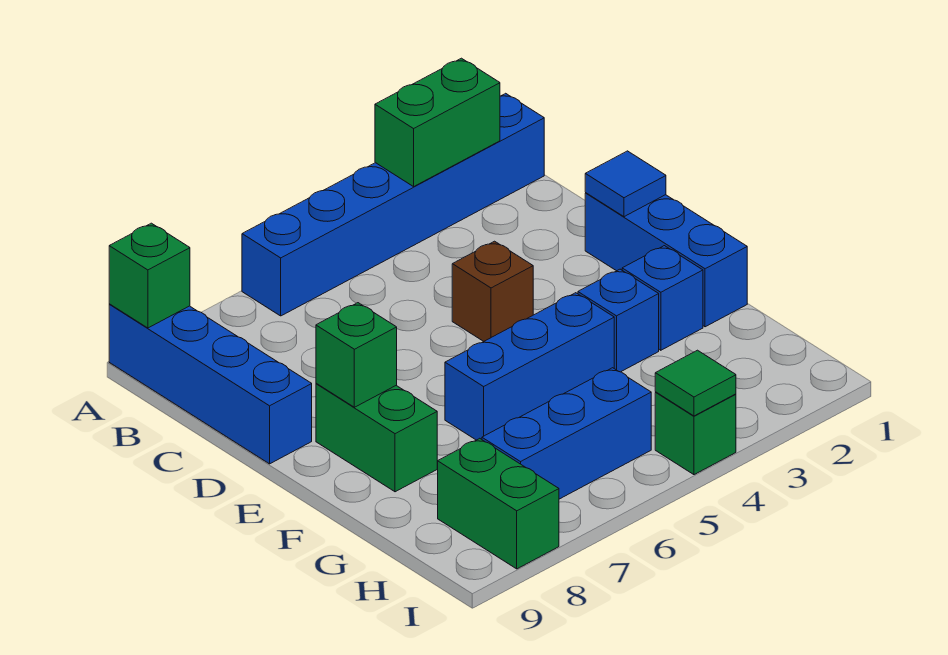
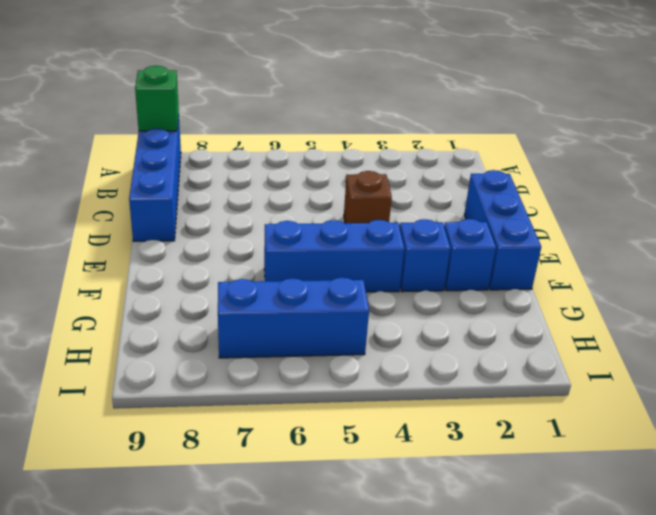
none -> blue 1x6 brick [242,93,544,316]
none -> green 1x2 brick [316,383,437,492]
none -> green 1x2 brick [438,438,559,569]

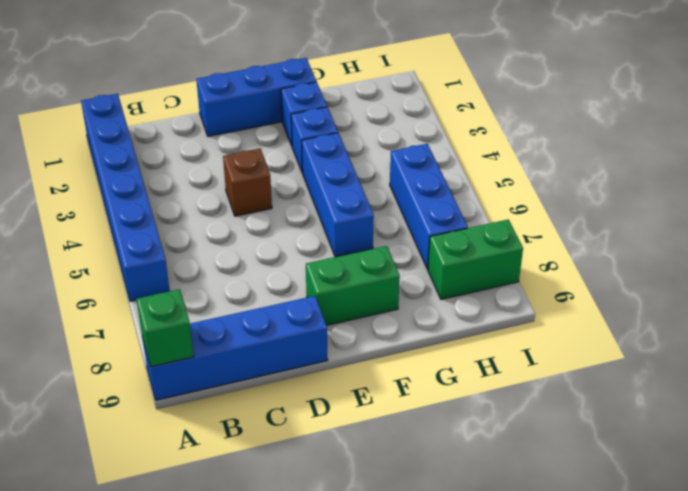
none -> green 1x1 brick [655,392,736,475]
none -> green 1x2 brick [375,58,500,187]
none -> blue 1x1 tile [585,151,666,217]

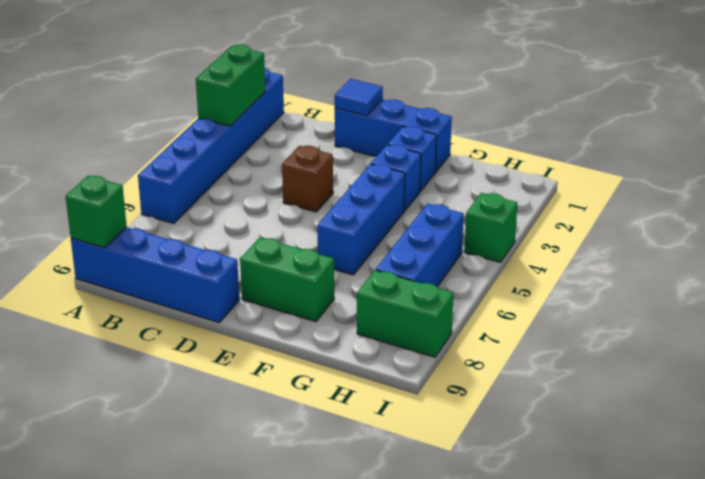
none -> green 1x1 brick [316,303,397,407]
none -> green 1x1 tile [655,350,736,416]

